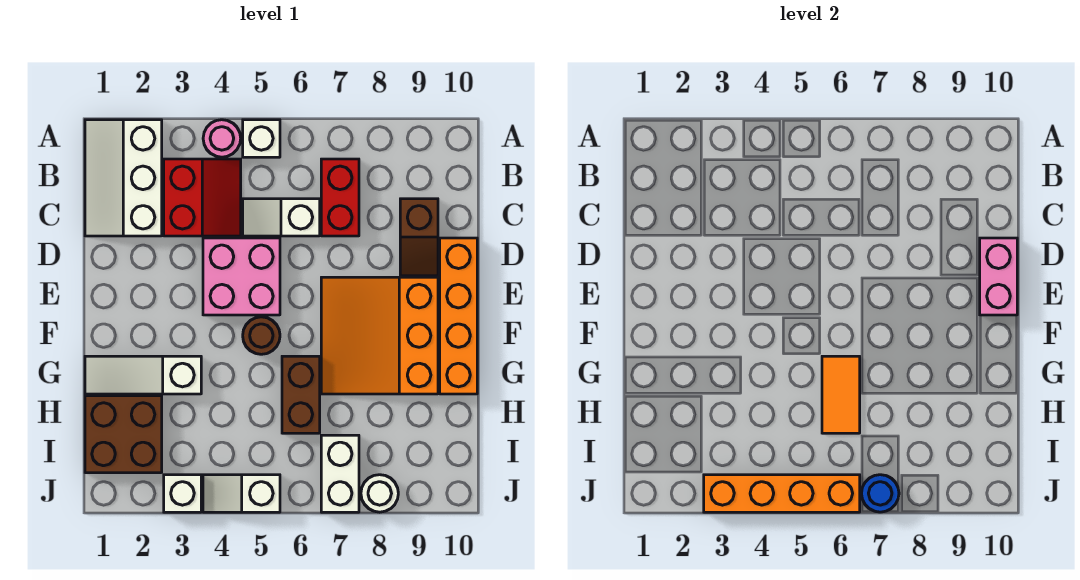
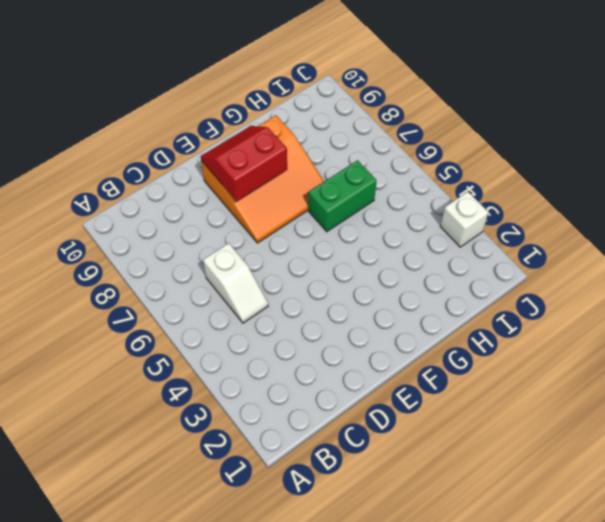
red 2x2 slope [201,126,287,201] -> red 2x2 slope moved to [164,159,241,236]
green 1x2 brick [309,160,377,232] -> brown 1x2 brick [282,356,320,433]
none -> white 2x3 slope [85,120,162,236]
none -> pink 1x1 round brick [203,120,241,157]
none -> white 1x1 brick [243,120,280,157]

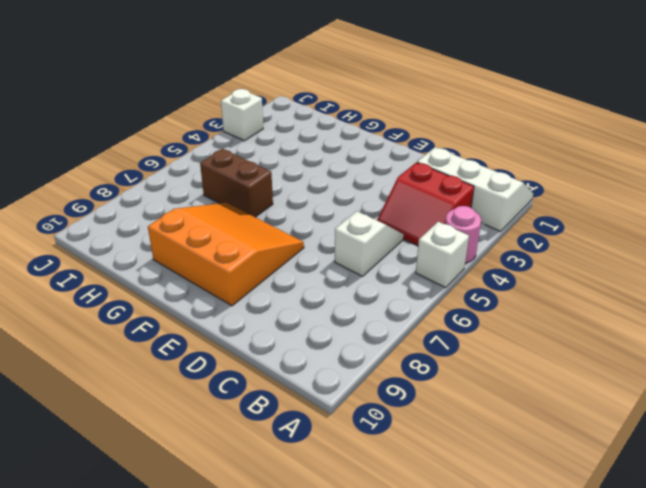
none -> red 1x2 brick [321,159,359,236]
none -> brown 1x2 slope [400,199,438,276]
none -> pink 2x2 brick [203,238,280,315]

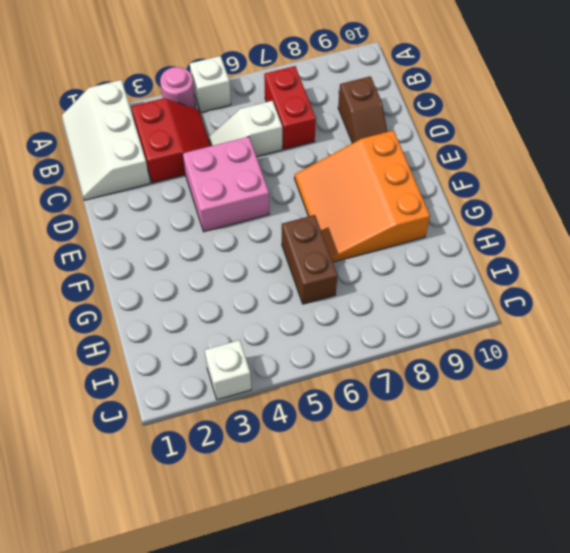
none -> orange 1x4 brick [440,238,477,394]
none -> brown 1x1 round brick [243,317,280,354]
none -> white 1x3 slope [85,356,201,394]

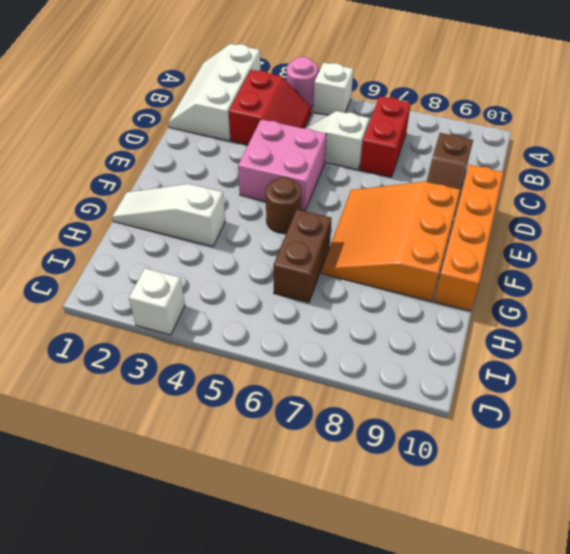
none -> brown 2x2 brick [85,396,162,473]
none -> white 1x2 brick [321,435,359,512]
none -> white 1x2 slope [203,475,280,512]

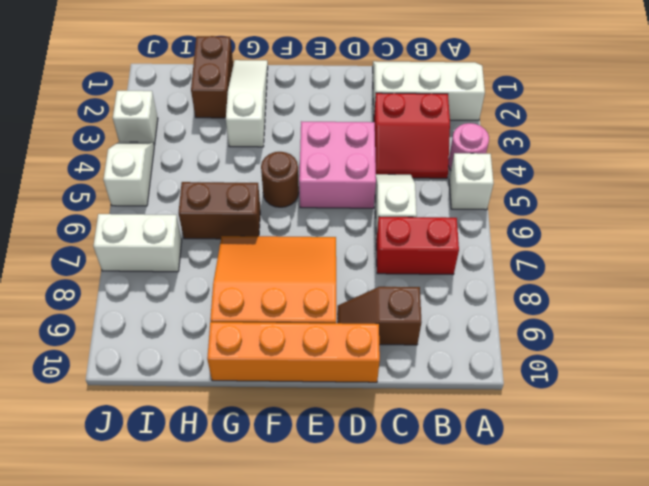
brown 1x2 brick [191,36,233,118] -> brown 2x2 brick [85,396,162,473]
none -> white 1x1 round brick [361,475,398,512]
none -> pink 1x2 brick [980,238,1017,315]
none -> orange 1x2 tile [822,356,860,433]

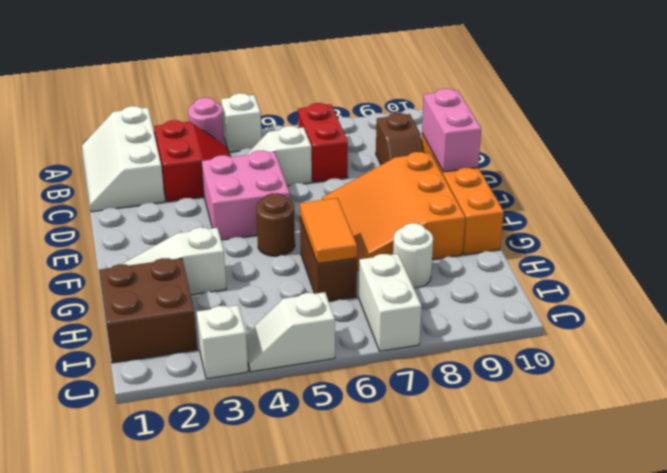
white 1x1 round brick [393,223,433,288] -> white 1x1 round brick moved to [361,475,398,512]
none -> orange 1x4 brick [704,475,860,512]
none -> blue 1x1 round brick [862,475,899,512]

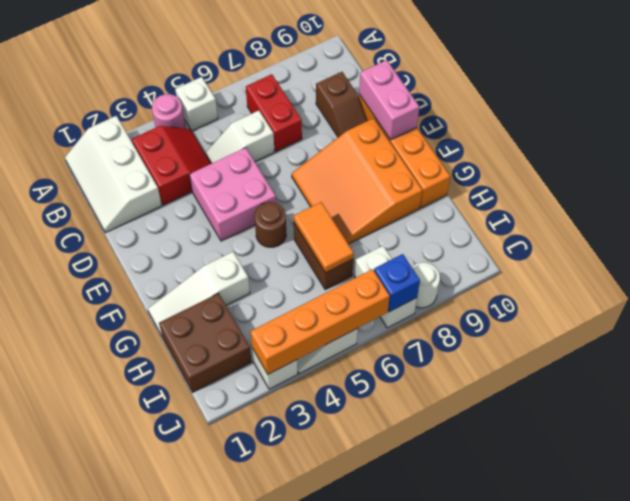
blue 1x1 brick [374,254,420,312] -> blue 1x1 round brick [862,475,899,512]

